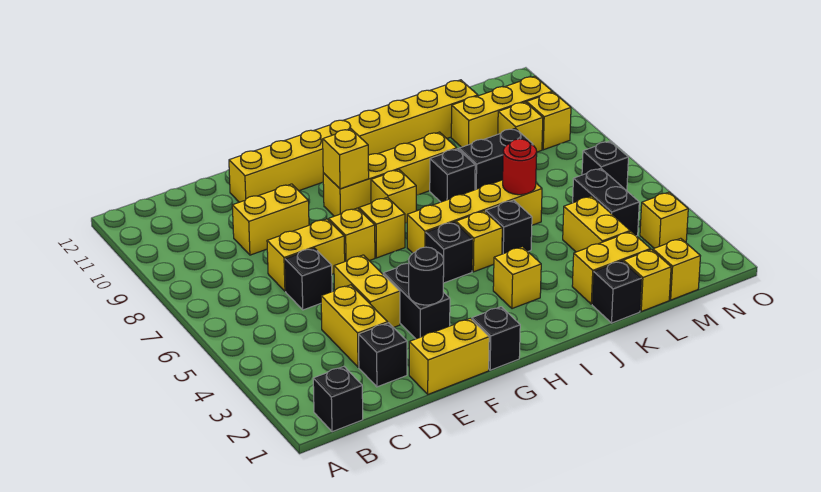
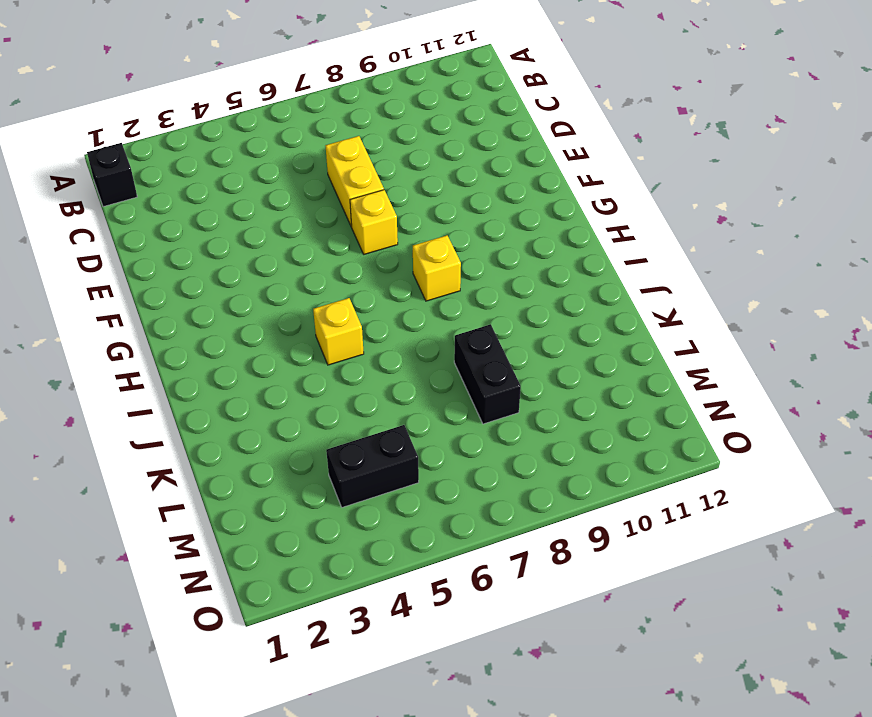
none -> black 1x1 brick [359,323,407,387]
none -> yellow 1x2 brick [321,285,388,367]
none -> black 1x1 brick [285,248,332,310]
none -> yellow 1x2 brick [232,184,309,255]

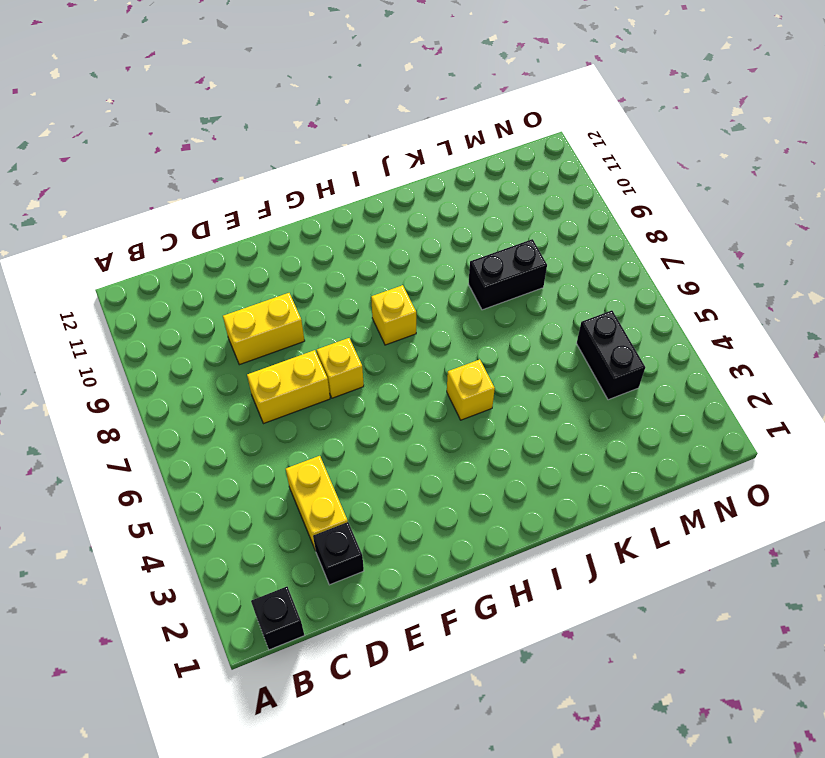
none -> black 1x1 brick [285,248,332,310]
none -> yellow 1x2 brick [409,318,489,394]
none -> yellow 1x2 brick [334,255,400,328]
none -> yellow 1x8 brick [229,80,478,202]

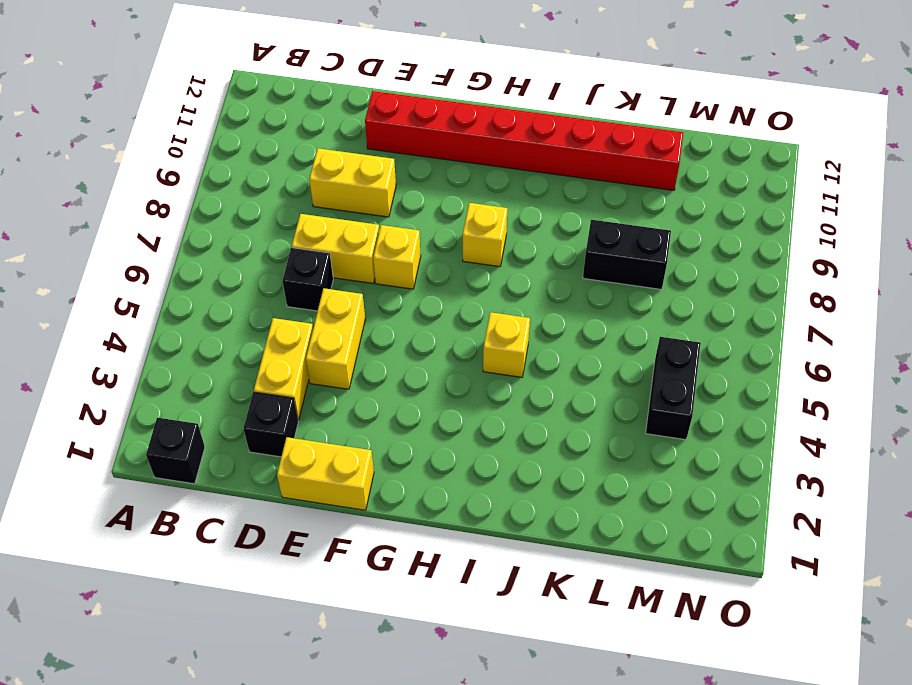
red 1x8 brick [365,91,683,190] -> yellow 1x8 brick [229,80,478,202]
none -> black 1x2 brick [383,264,450,339]
none -> black 1x1 brick [472,307,520,370]
none -> yellow 1x1 brick [359,197,405,258]
none -> yellow 1x4 brick [323,132,457,216]

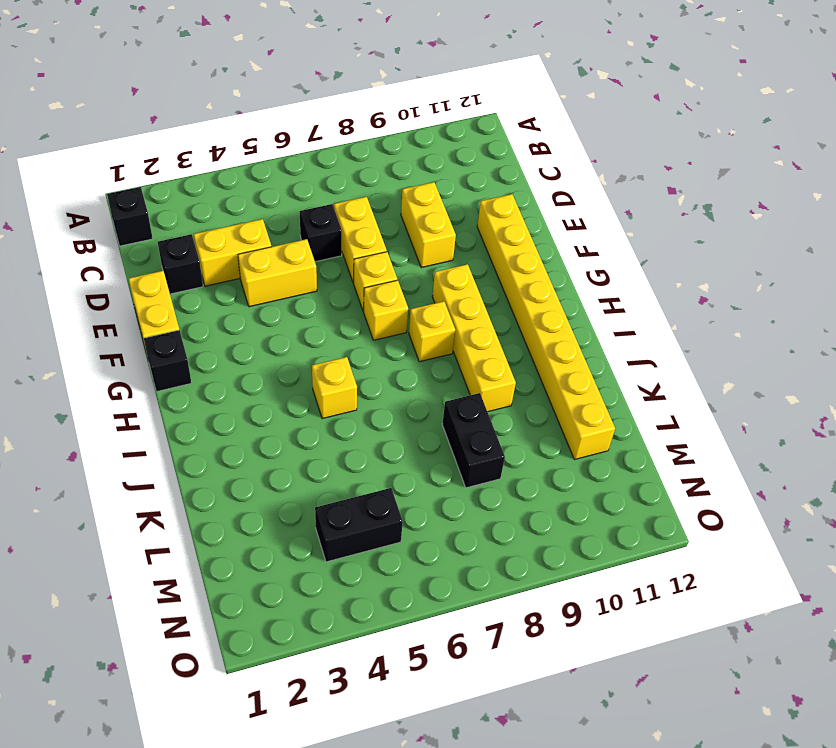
none -> black 1x2 brick [383,264,450,339]
none -> black 1x1 brick [426,222,472,283]
none -> yellow 1x4 brick [407,180,542,253]
none -> yellow 1x1 brick [493,247,541,309]

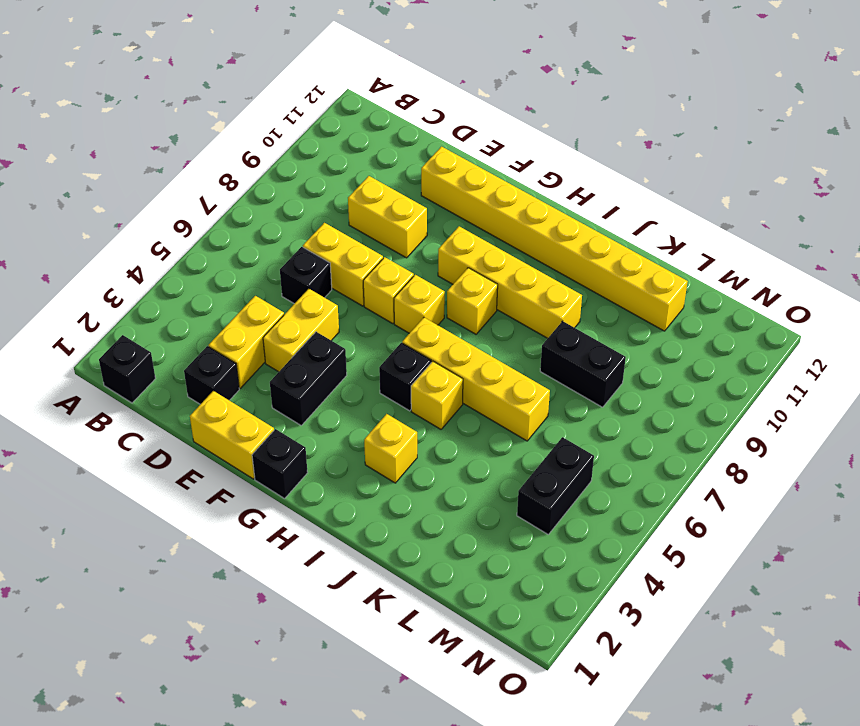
none -> black 1x1 brick [486,200,532,254]
none -> black 1x1 brick [430,149,475,202]
none -> black 1x1 brick [592,261,641,323]
none -> yellow 1x2 brick [572,232,651,304]

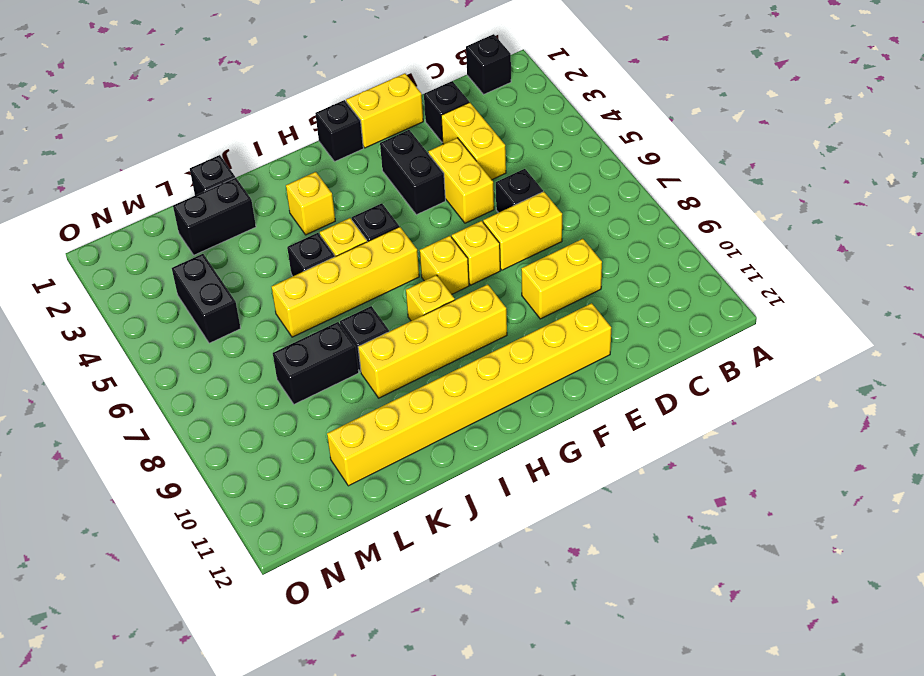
black 1x2 brick [173,177,256,255] -> yellow 1x2 brick [572,232,651,304]
none -> yellow 1x1 brick [623,250,671,311]
none -> yellow 1x2 brick [563,196,630,252]
none -> yellow 1x3 brick [451,76,552,147]
none -> yellow 1x1 brick [653,238,700,300]

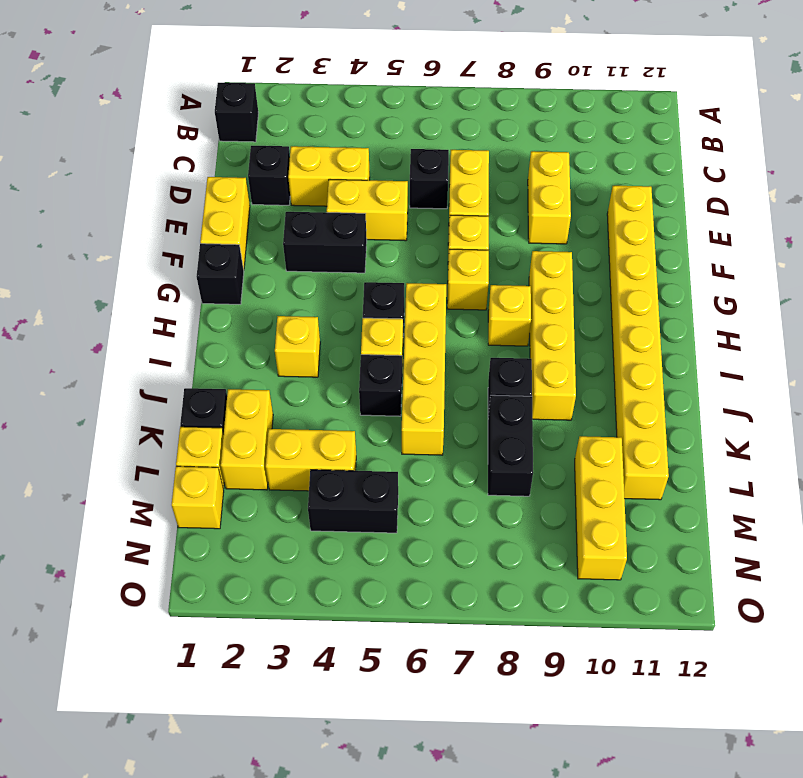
none -> yellow 1x1 brick [498,102,543,152]
none -> yellow 1x1 brick [640,192,688,248]
none -> black 1x1 brick [582,141,628,190]
none -> yellow 1x1 brick [527,92,571,150]

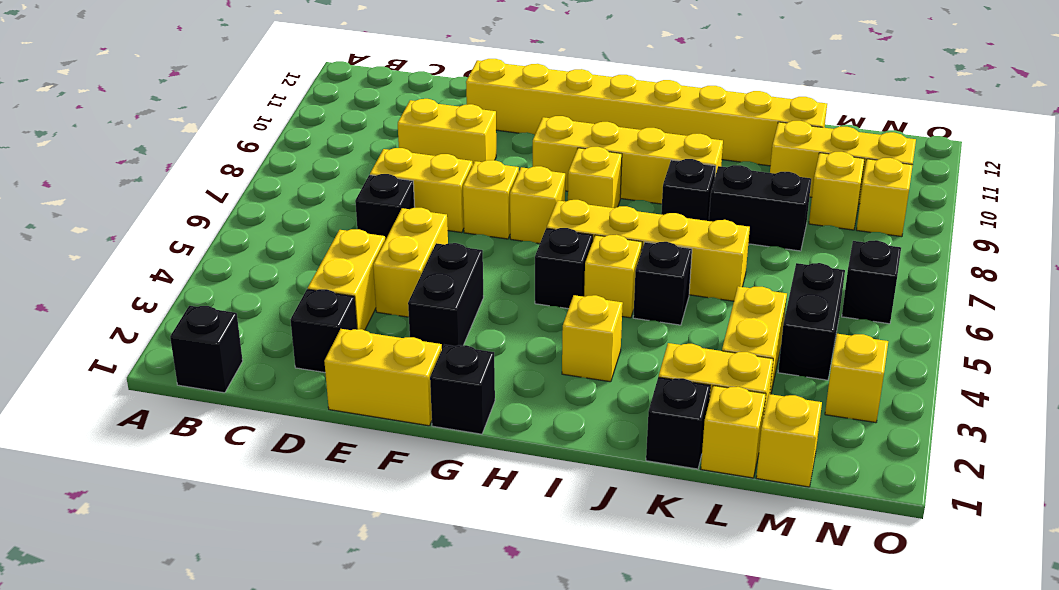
none -> black 1x1 round brick [409,247,444,305]
none -> yellow 1x1 brick [323,129,369,189]
none -> red 1x1 round brick [503,139,537,195]

